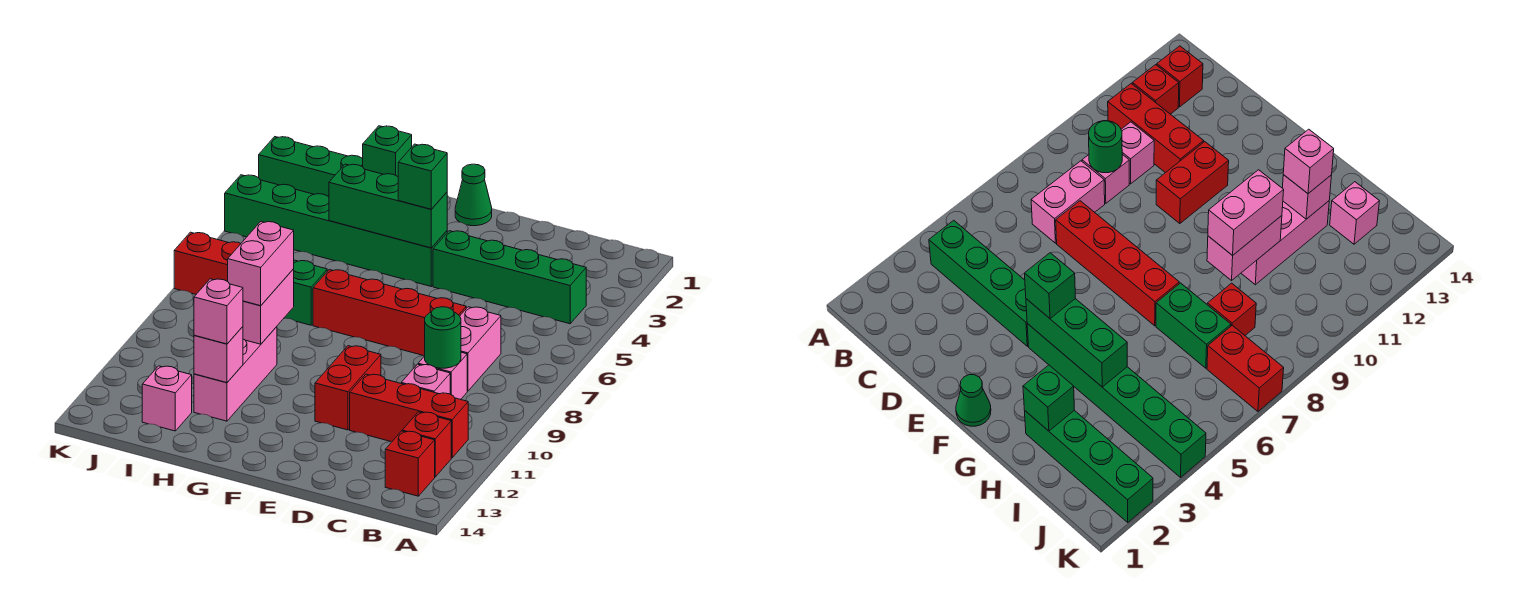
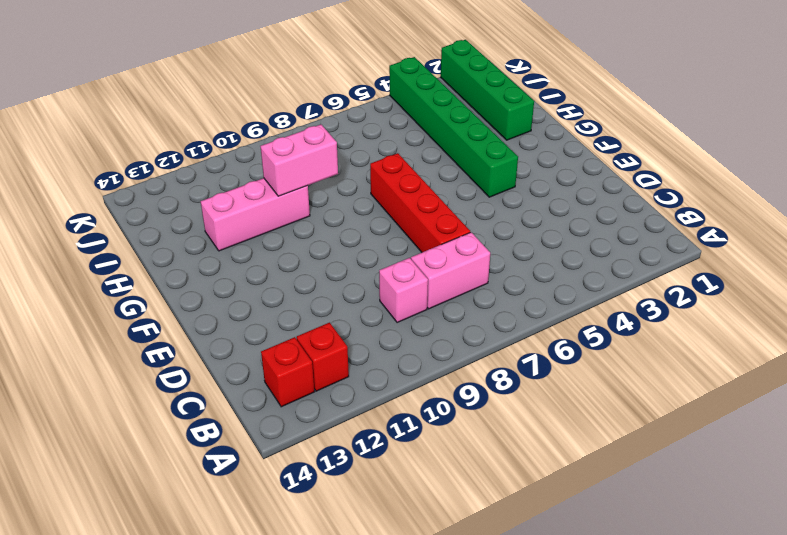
none -> green 1x4 brick [433,231,586,324]
none -> red 1x3 brick [350,374,468,458]
none -> pink 1x1 brick [401,364,450,394]

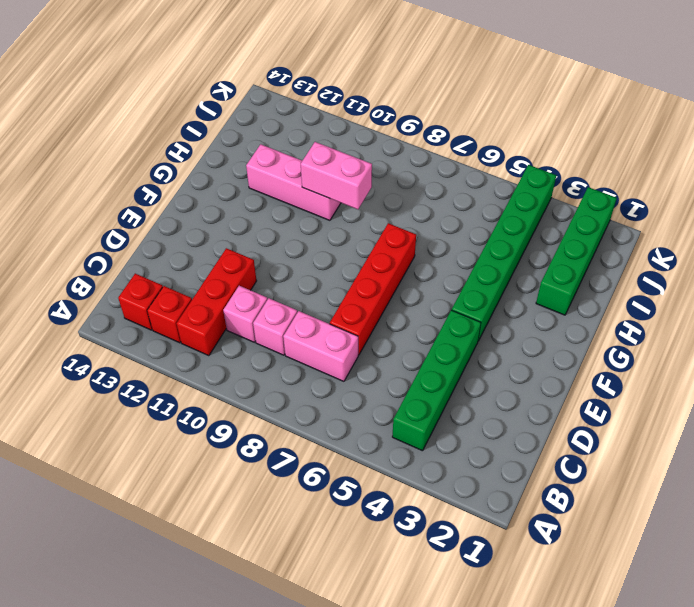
none -> red 1x2 brick [315,346,381,430]
none -> green 1x1 cone [455,164,492,226]
none -> green 1x2 brick [284,260,327,325]

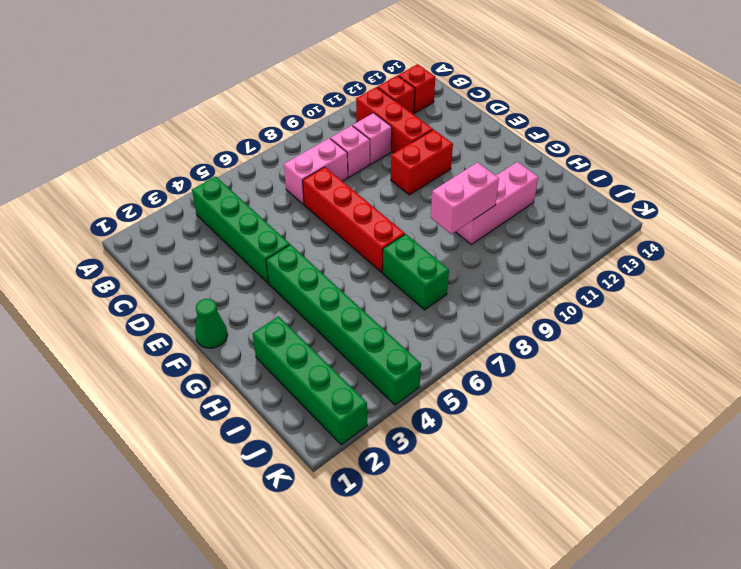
none -> red 1x1 brick [1207,283,1256,335]
none -> pink 1x1 brick [142,366,192,431]
none -> red 1x2 brick [174,232,241,294]

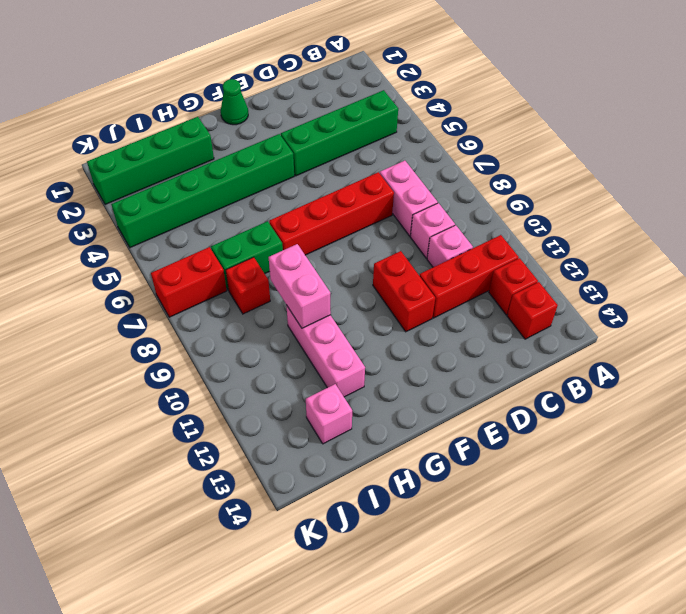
none -> green 1x1 round brick [425,307,461,368]
none -> green 1x3 brick [329,164,447,248]
none -> green 1x1 brick [363,126,412,176]

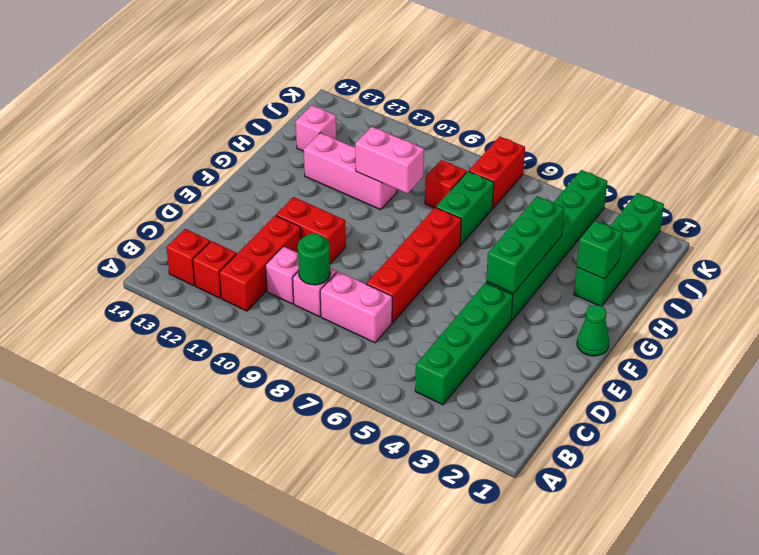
none -> pink 1x1 brick [194,327,243,383]
none -> green 1x1 brick [398,144,447,209]
none -> pink 1x2 brick [228,221,294,306]

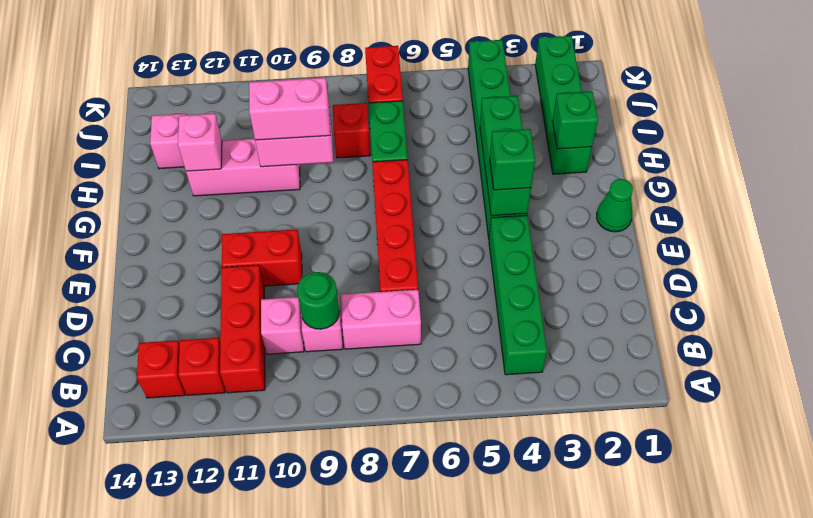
none -> pink 1x1 brick [194,279,243,344]

